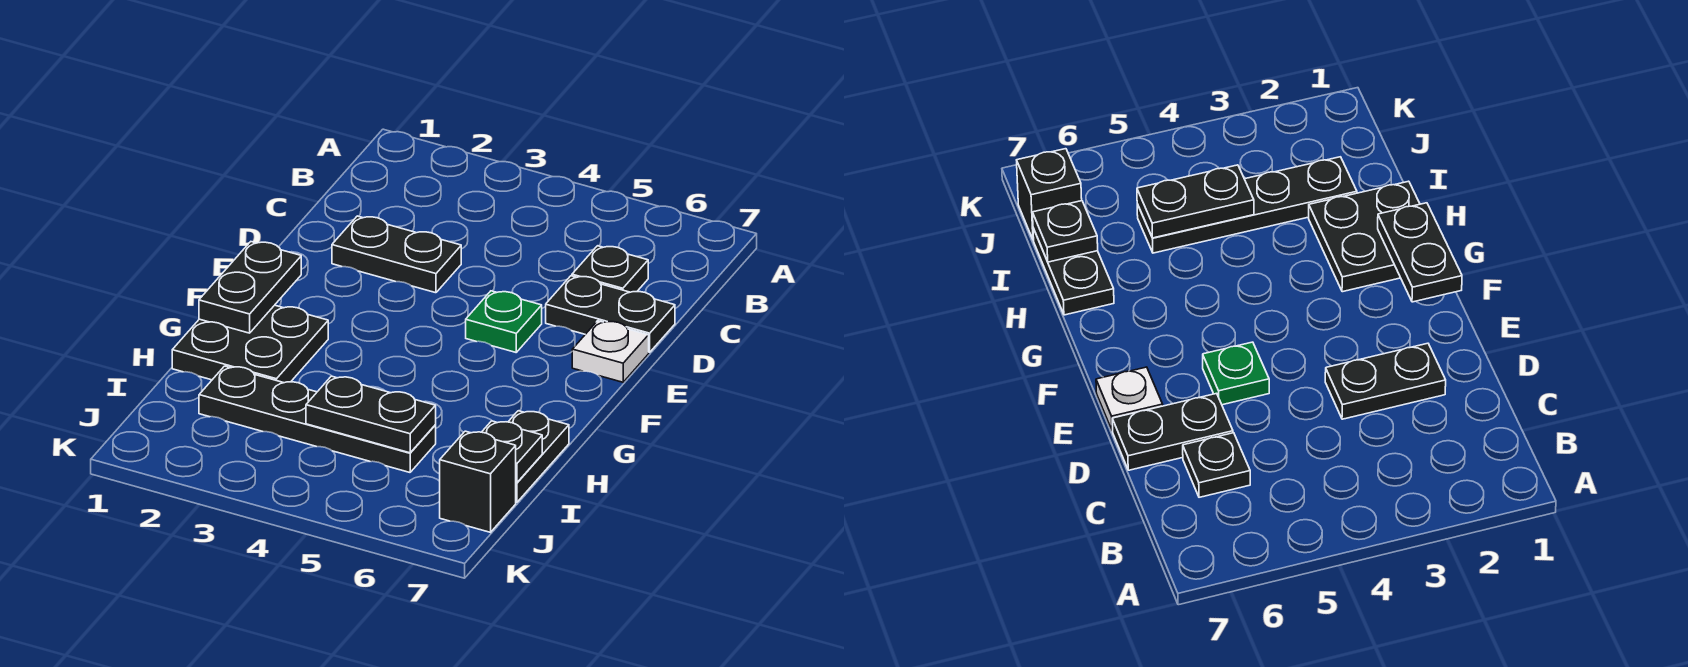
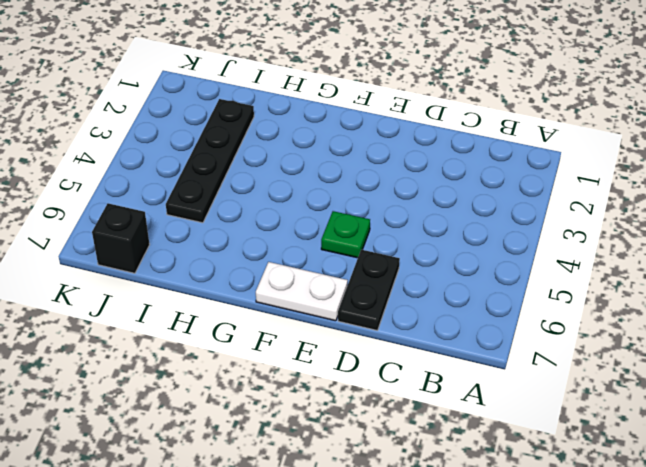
white 1x2 plate [256,262,348,321] -> white 1x1 plate [572,321,649,382]
none -> black 1x1 plate [572,246,648,292]
none -> black 1x2 plate [332,216,461,293]
none -> black 2x2 plate [172,305,328,383]

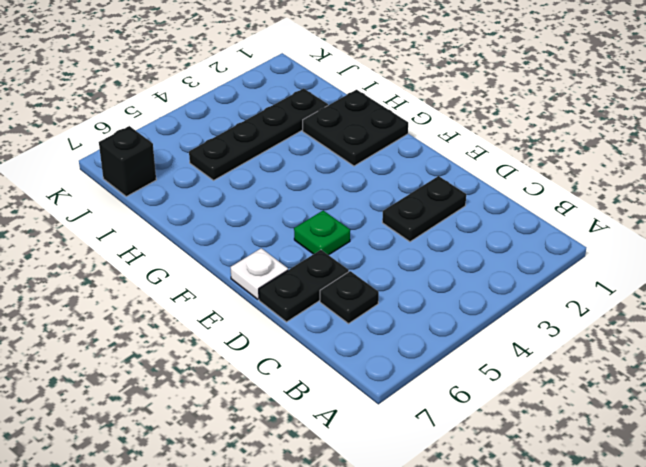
none -> black 1x2 plate [508,411,569,502]
none -> black 1x2 plate [199,242,301,333]
none -> black 1x2 plate [306,376,436,453]

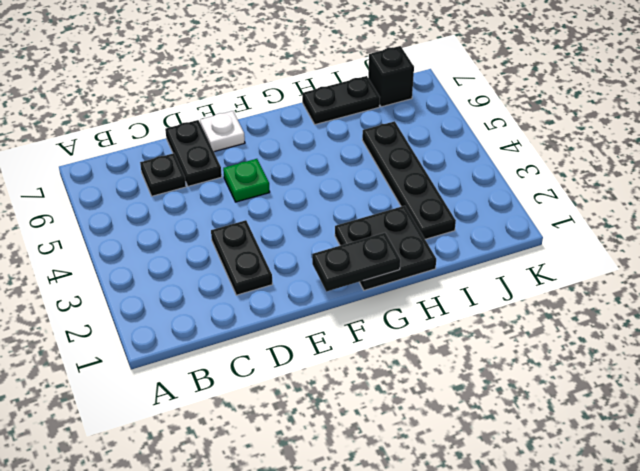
none -> black 1x2 plate [306,376,436,453]
none -> black 1x1 plate [482,421,542,483]

